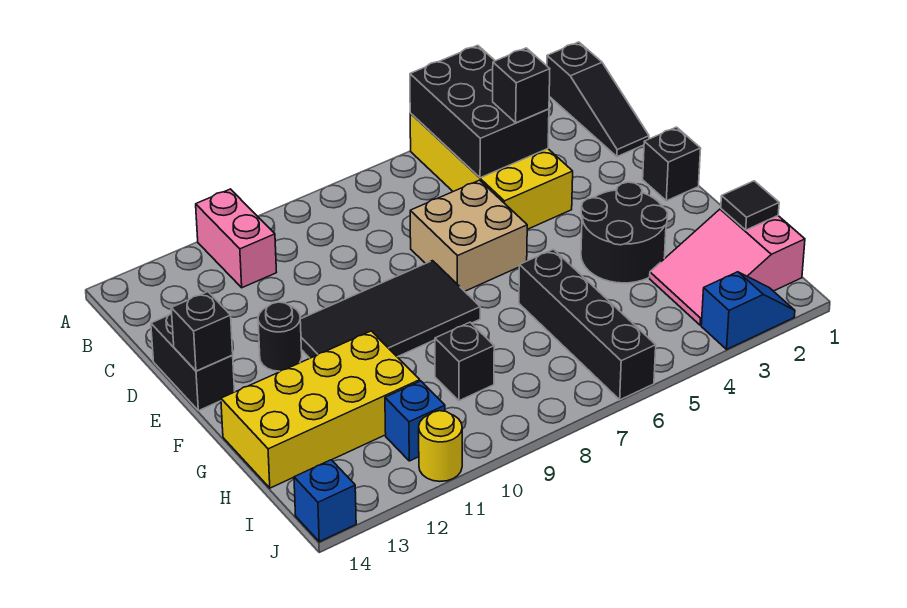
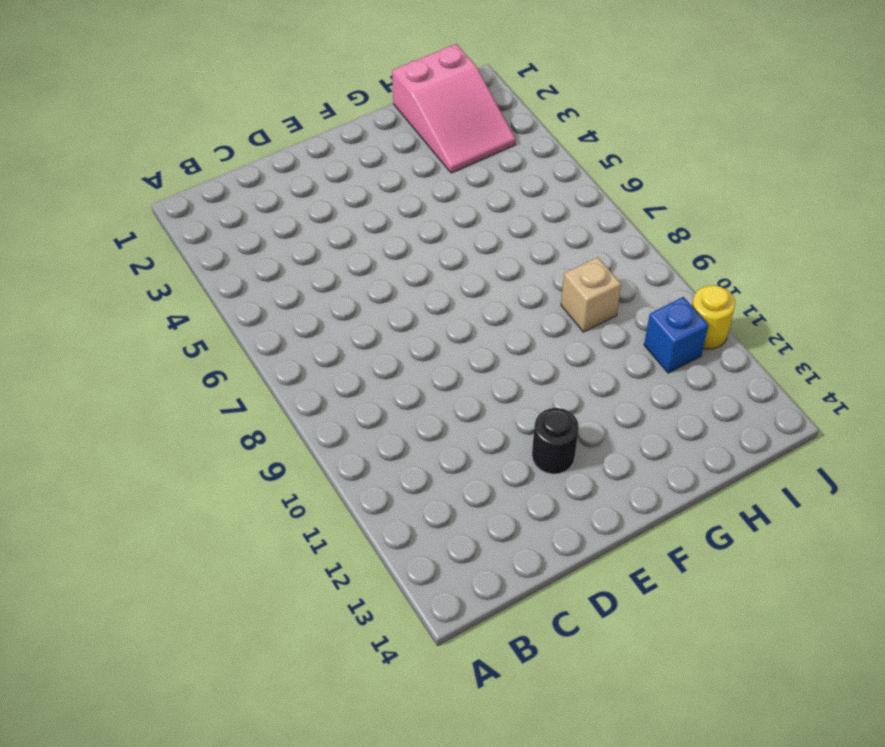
tan 1x1 brick [561,257,621,332] -> black 1x1 brick [435,322,494,401]
none -> black 1x3 slope [547,42,649,157]
none -> yellow 2x4 brick [410,113,573,229]
none -> pink 1x2 brick [196,189,277,288]

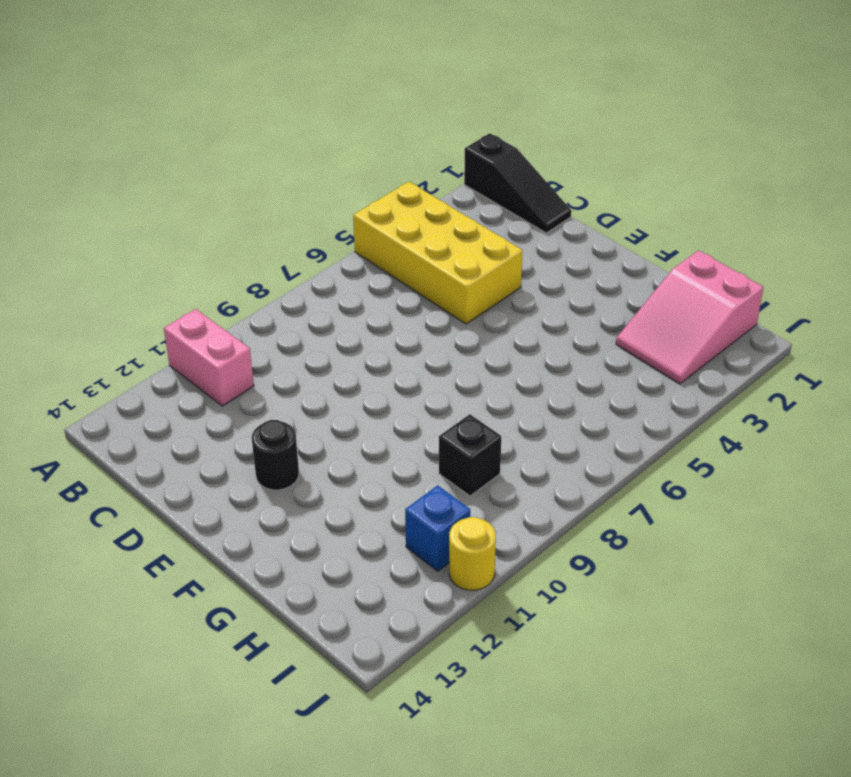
none -> tan 2x2 brick [410,180,527,291]
none -> black 1x2 brick [151,313,235,411]
none -> black 1x1 brick [643,127,701,201]

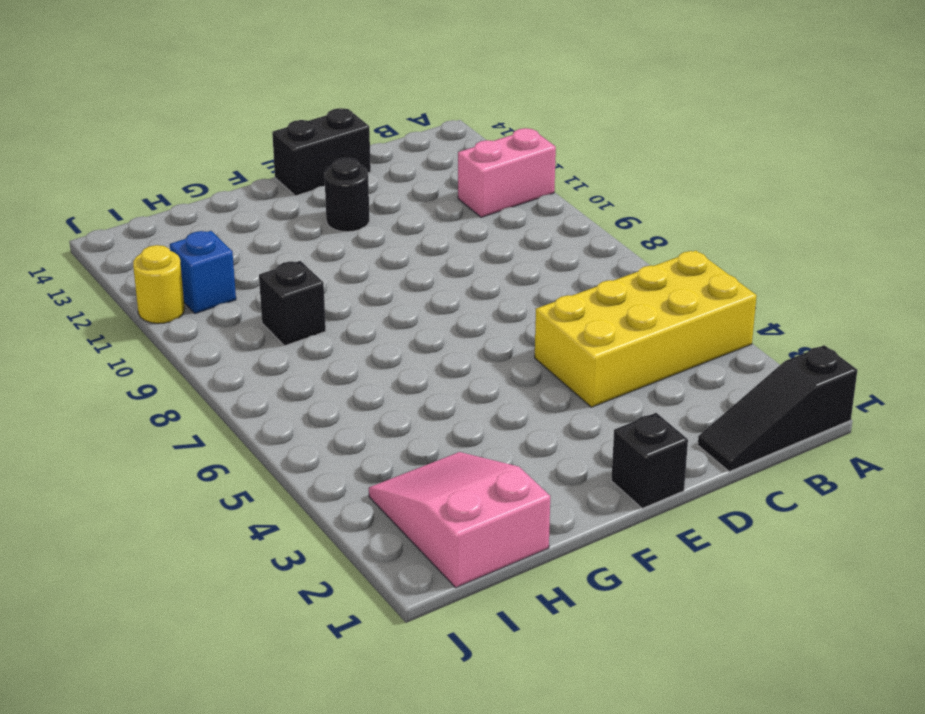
none -> tan 2x2 brick [410,180,527,291]
none -> black 2x4 tile [300,261,480,358]
none -> black 2x2 round brick [581,182,668,283]

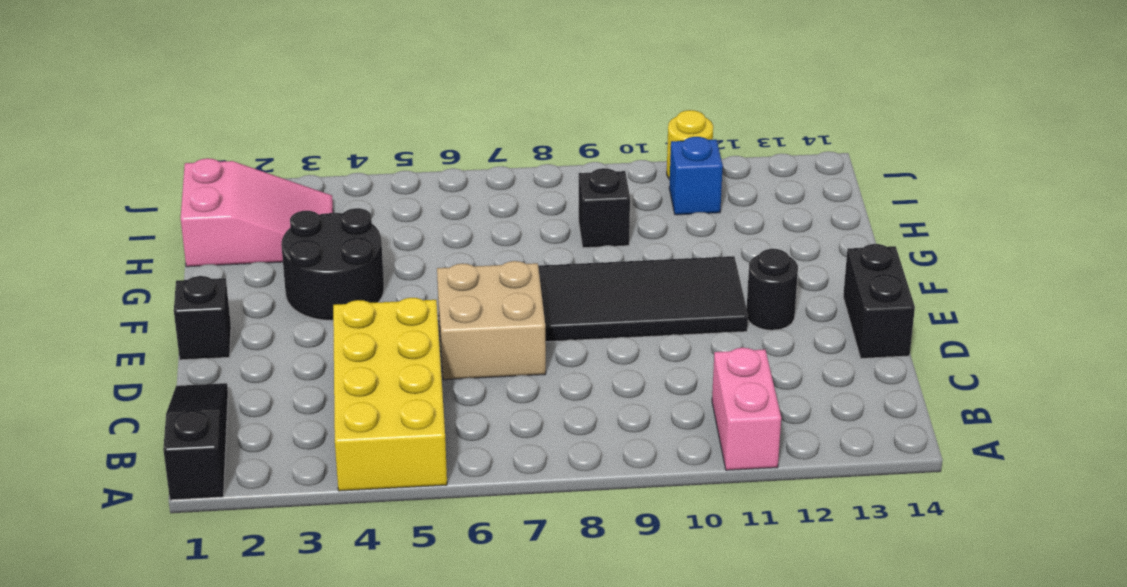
none -> black 1x4 brick [519,249,656,400]
none -> yellow 2x4 brick [221,331,420,488]
none -> blue 1x2 slope [701,272,795,349]

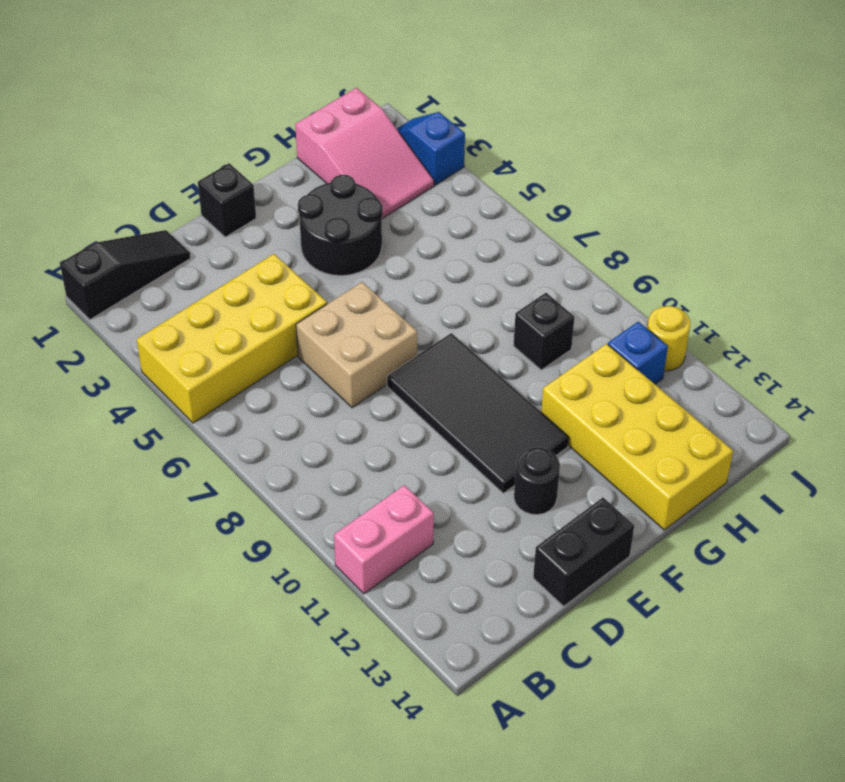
none -> black 1x4 brick [519,249,656,400]
none -> blue 1x1 brick [294,460,356,542]
none -> black 2x3 brick [410,45,549,178]

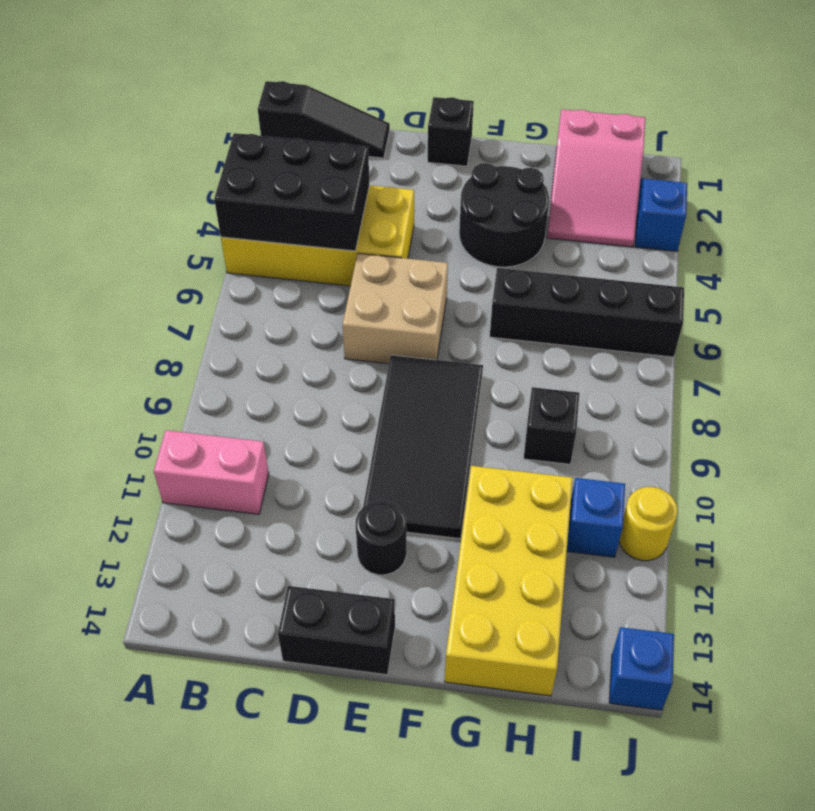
none -> black 1x1 brick [171,292,233,371]
none -> black 1x1 tile [721,181,779,230]
none -> black 1x1 brick [493,48,550,123]

